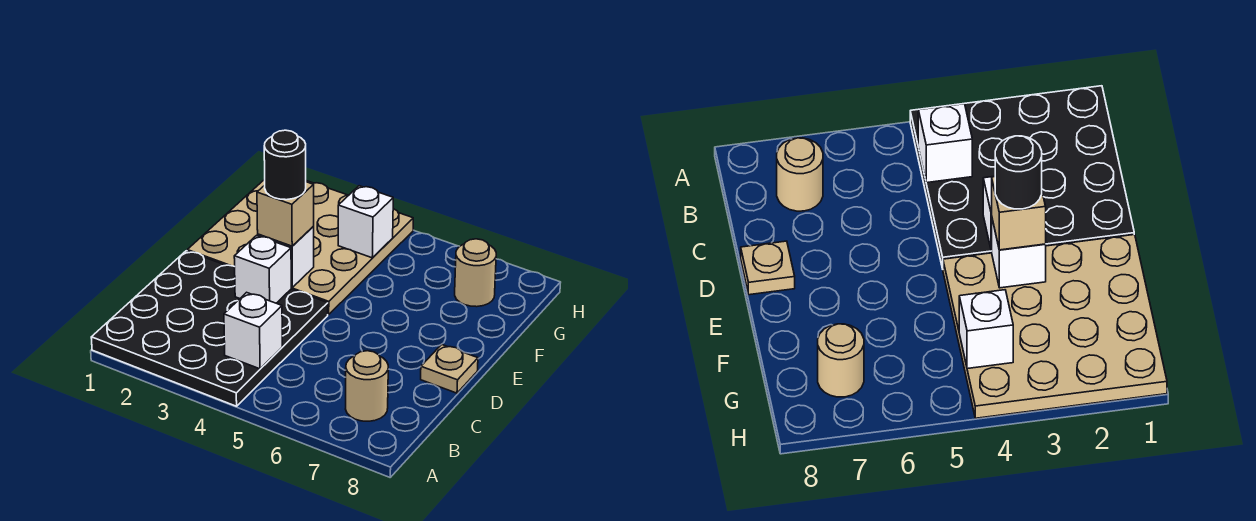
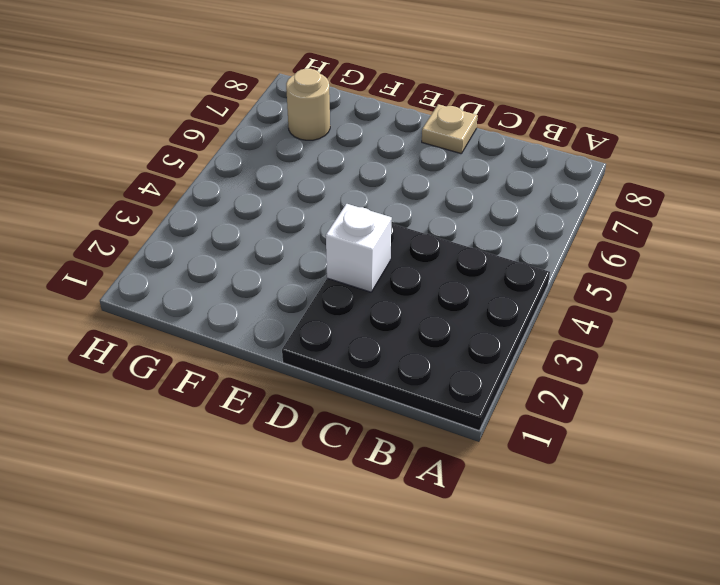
none -> tan 1x1 round brick [346,351,388,421]
none -> tan 4x4 plate [187,179,413,315]

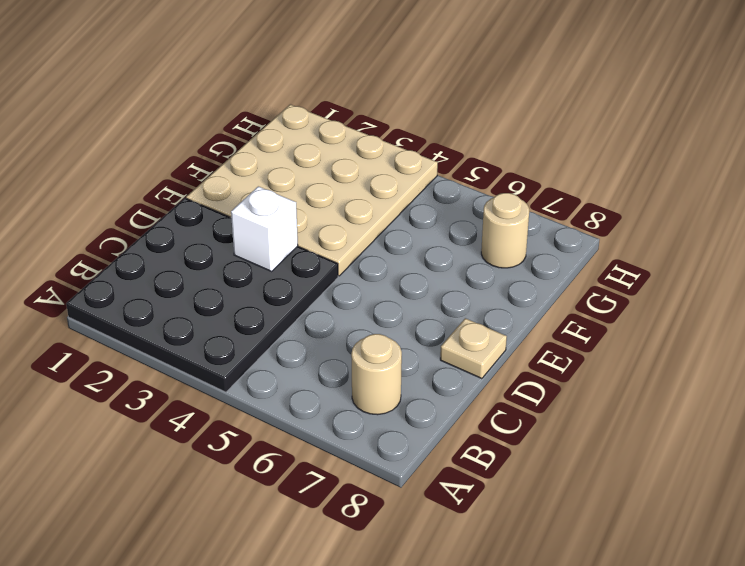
none -> white 1x1 brick [224,292,282,369]
none -> white 1x1 brick [258,227,314,287]

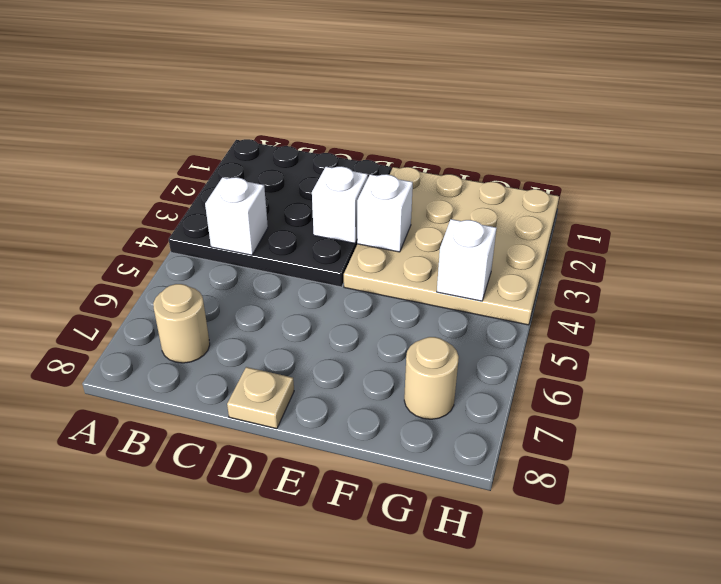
none -> tan 1x1 brick [257,182,314,246]
none -> black 1x1 round brick [264,130,306,200]

